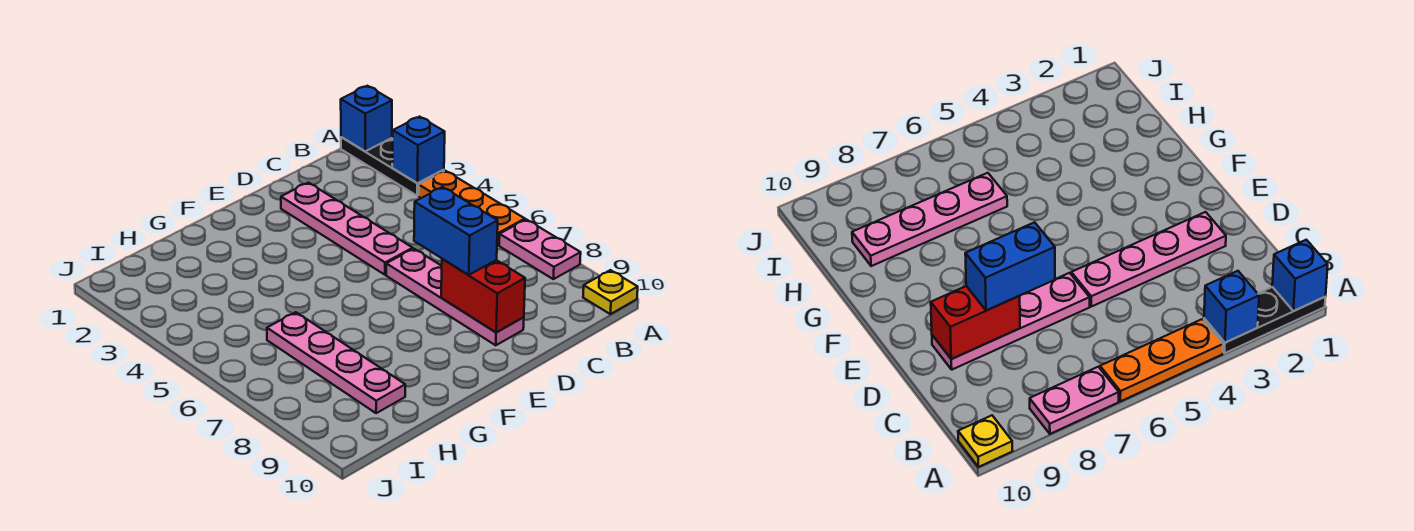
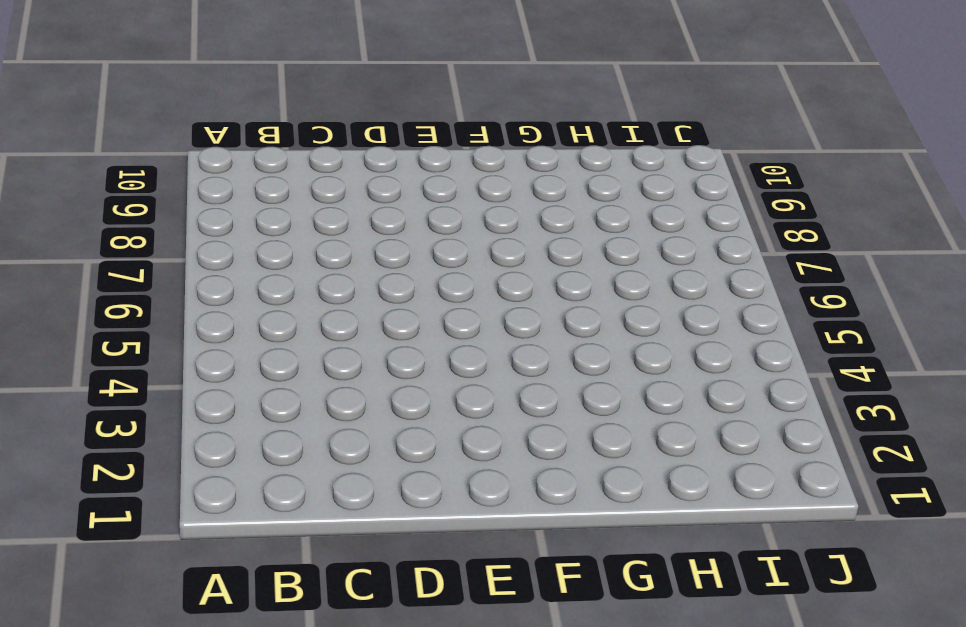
none -> black 1x3 plate [341,137,444,196]
none -> orange 1x3 plate [419,171,525,245]

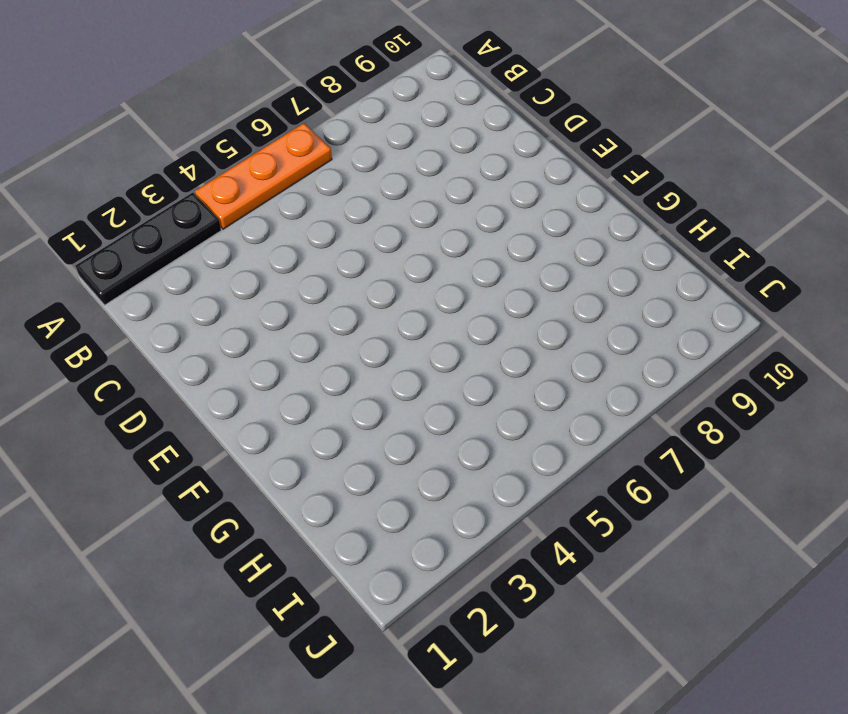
none -> pink 1x2 plate [499,219,581,279]
none -> yellow 1x1 plate [583,270,638,314]

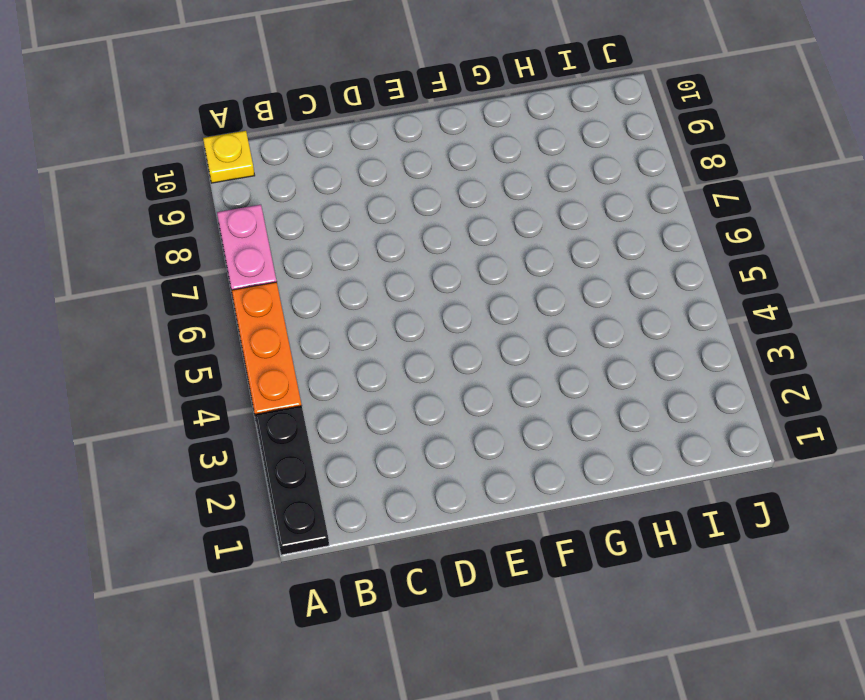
none -> pink 1x4 plate [281,183,413,275]
none -> pink 1x4 plate [386,249,524,345]

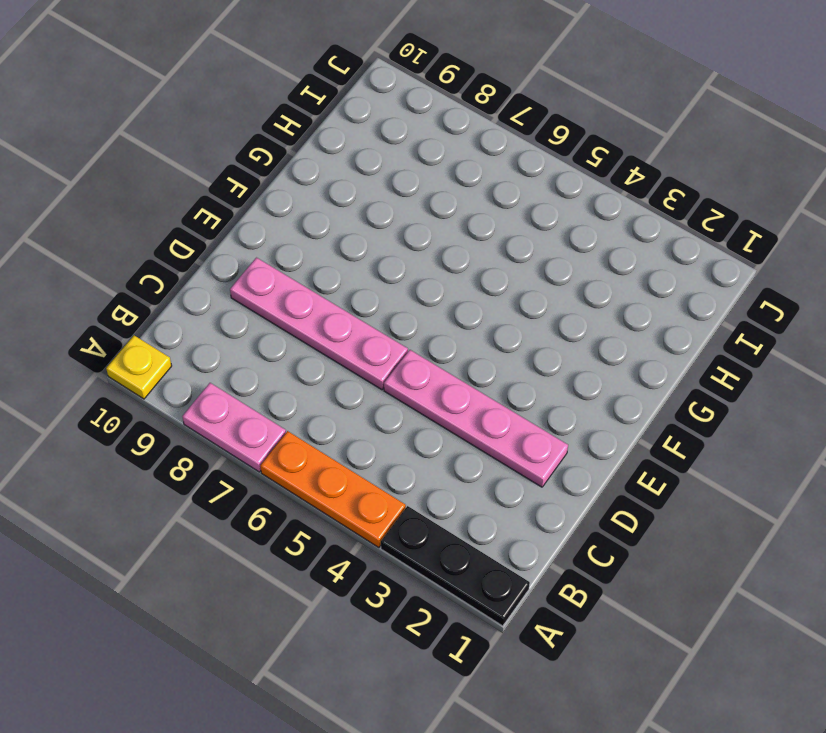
none -> pink 1x4 plate [267,312,405,413]
none -> blue 1x1 brick [341,86,392,151]

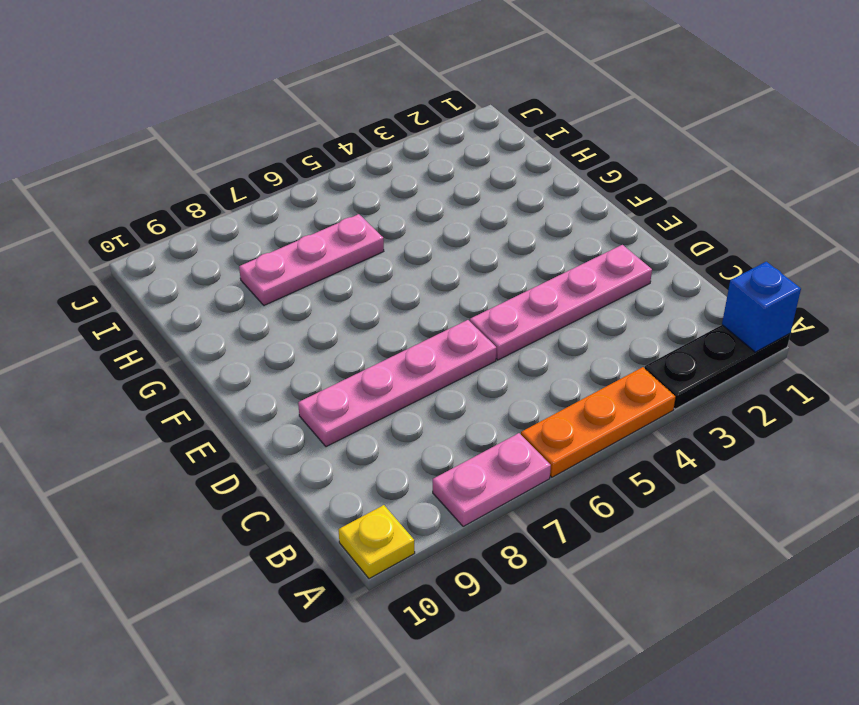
pink 1x3 plate [239,214,384,305] -> pink 1x4 plate [267,312,405,413]
none -> blue 1x1 brick [392,117,445,183]
none -> red 1x2 brick [441,259,525,332]

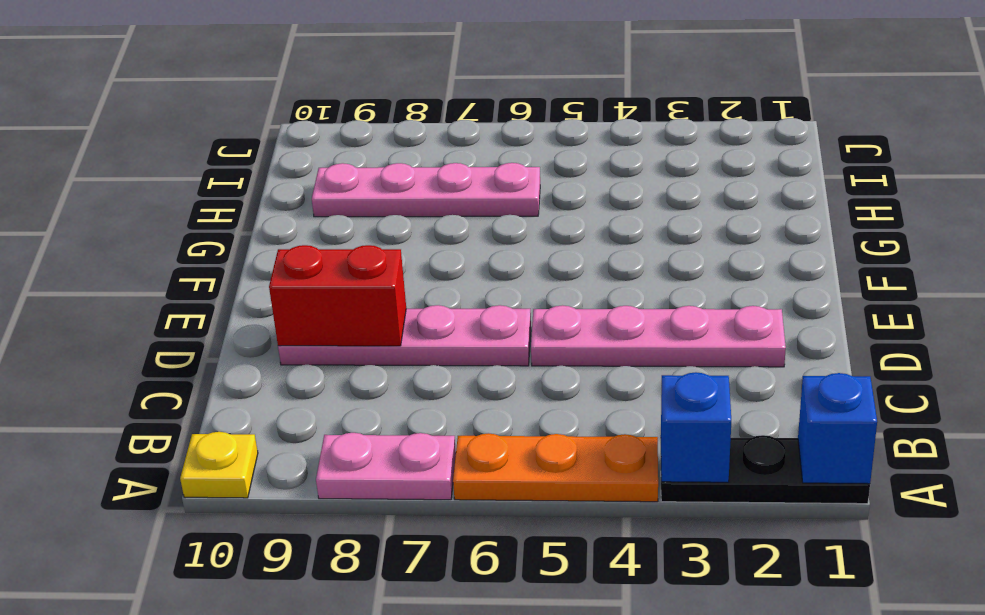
none -> blue 1x2 brick [414,187,498,275]

